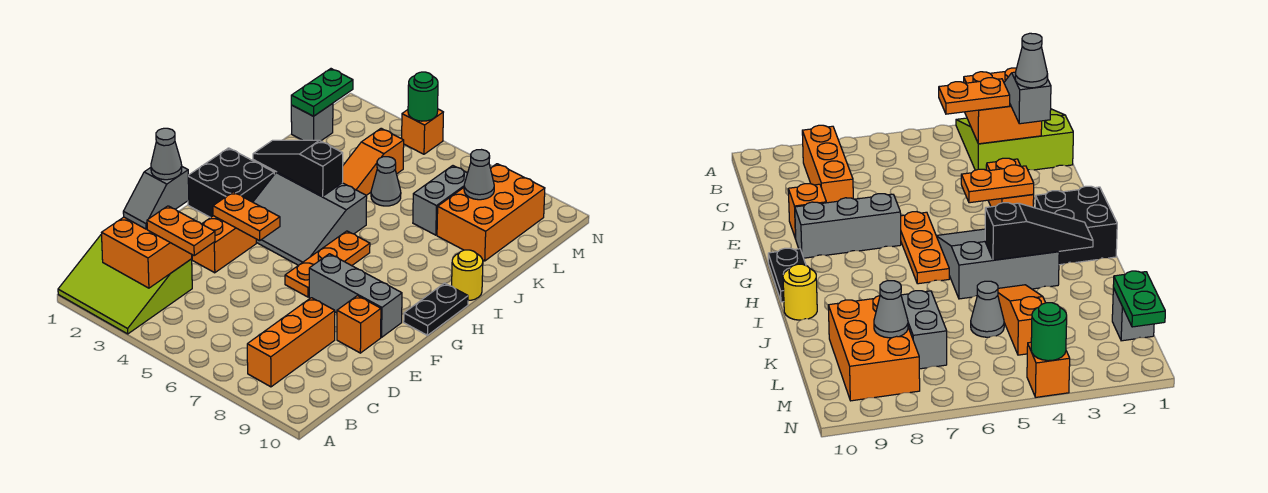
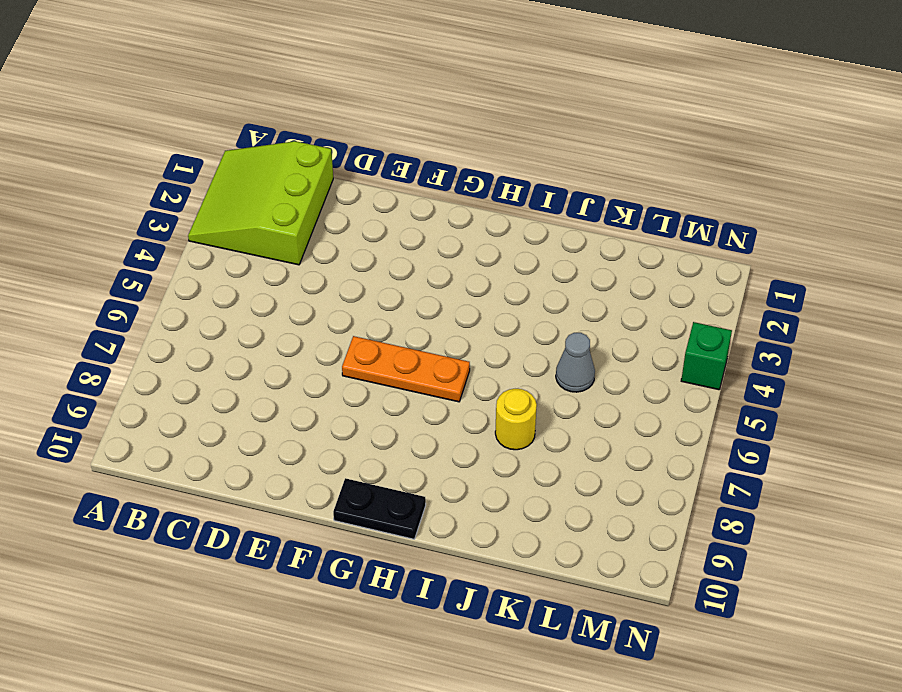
yellow 1x1 round brick [495,389,537,450] -> yellow 1x1 round brick moved to [452,250,483,301]
green 1x1 brick [681,322,732,390] -> orange 1x1 brick [402,109,443,154]
none -> orange 1x3 brick [247,298,335,387]
none -> orange 1x2 brick [192,216,256,273]
none -> orange 1x1 brick [337,296,381,353]

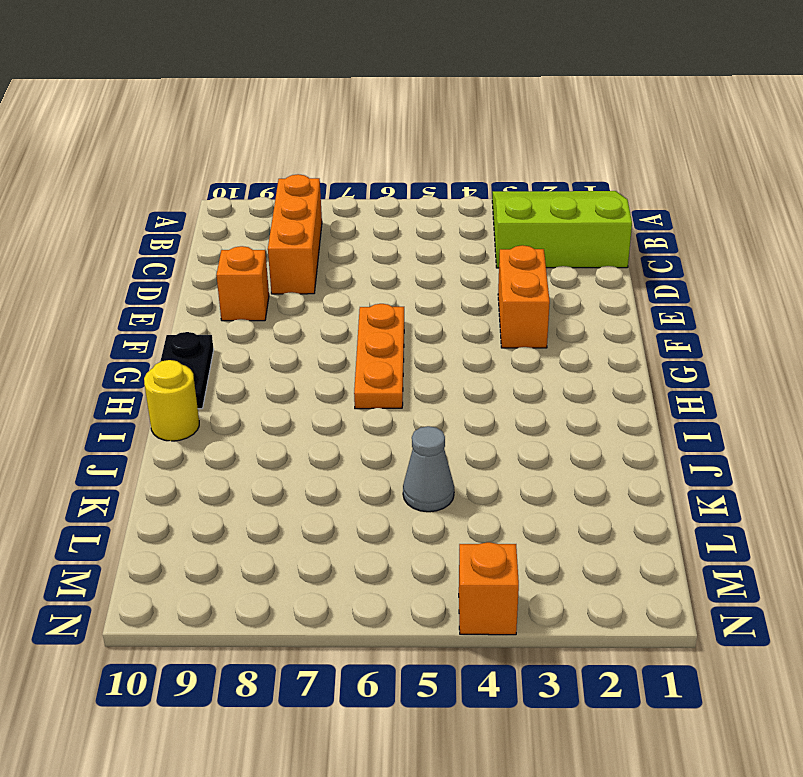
none -> grey 1x3 brick [309,254,402,337]
none -> black 2x2 brick [188,148,274,218]
none -> grey 3x3 slope [253,172,367,265]

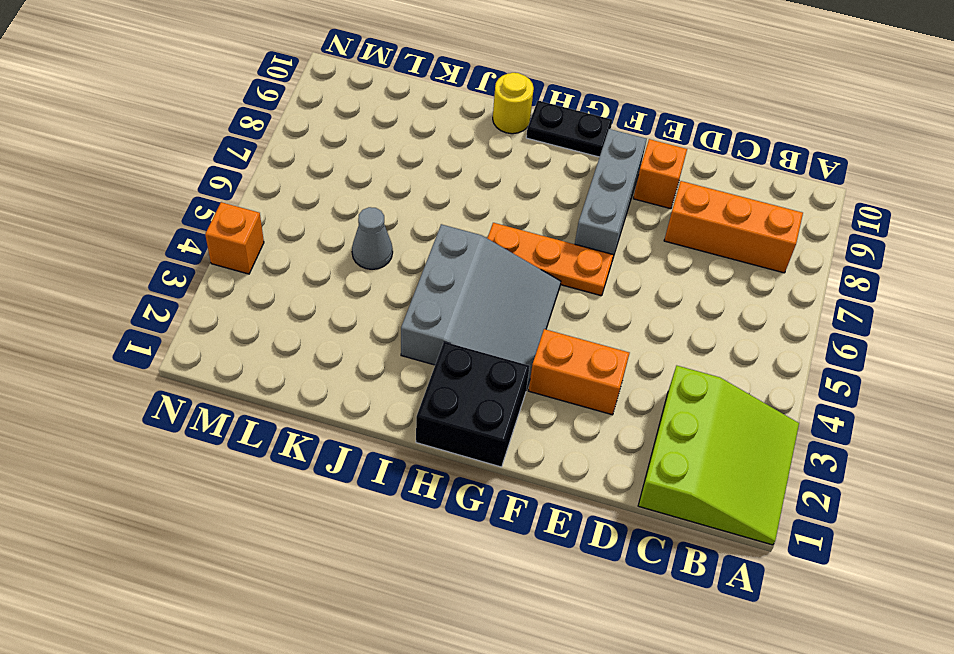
none -> orange 1x3 slope [343,128,404,195]
none -> grey 1x2 brick [413,166,467,235]
none -> orange 2x3 brick [437,164,545,261]

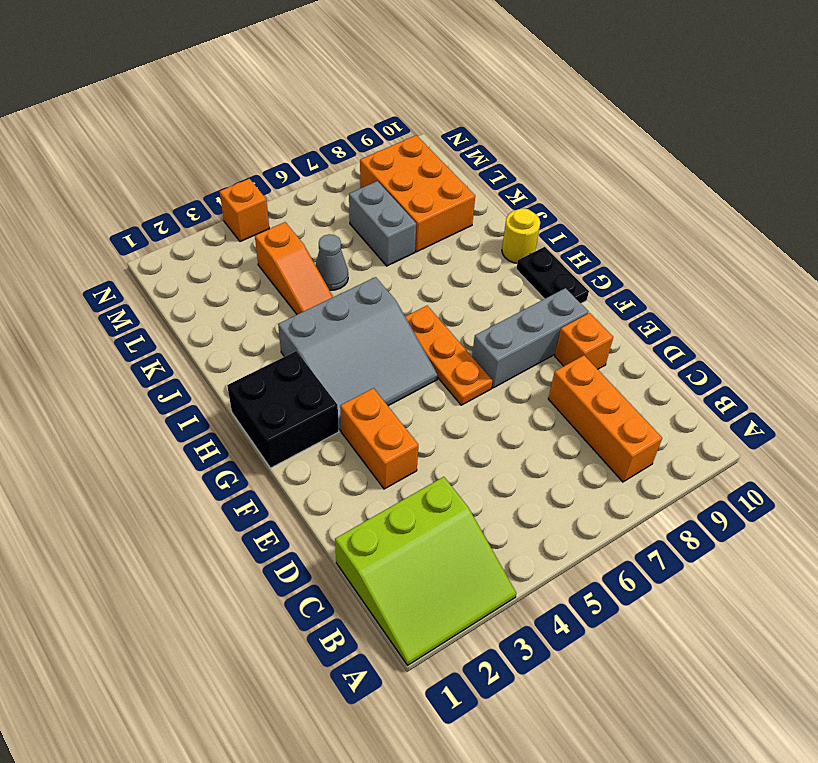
none -> grey 1x1 brick [291,103,333,141]
none -> orange 2x2 brick [101,217,192,288]
none -> orange 1x2 plate [213,192,280,241]

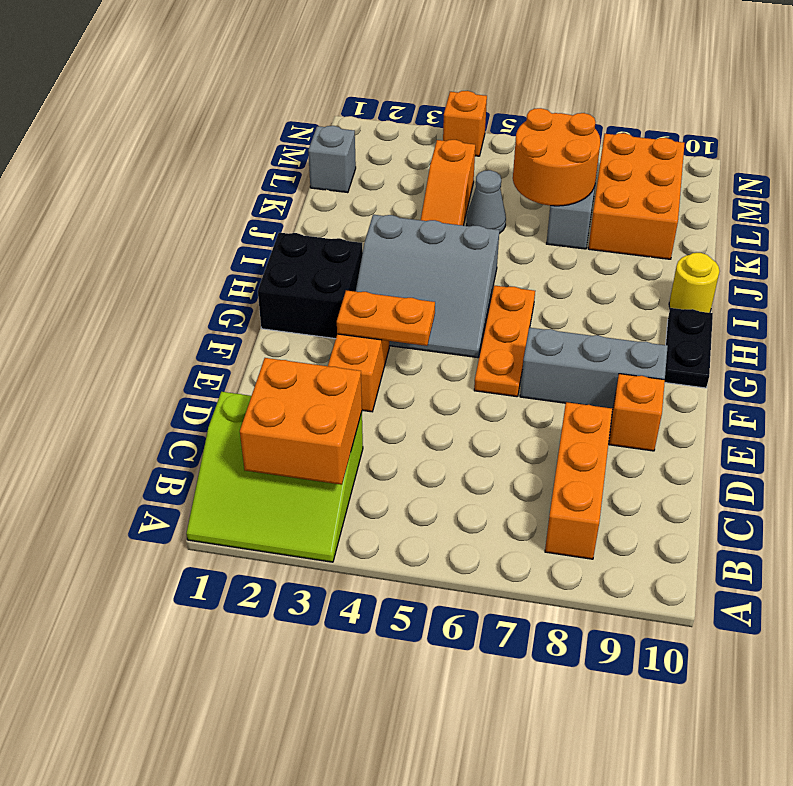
orange 2x2 round brick [513,108,600,206] -> none
none -> black 1x3 slope [253,140,343,196]
none -> green 1x2 plate [291,69,353,116]
none -> grey 1x1 cone [464,150,494,200]

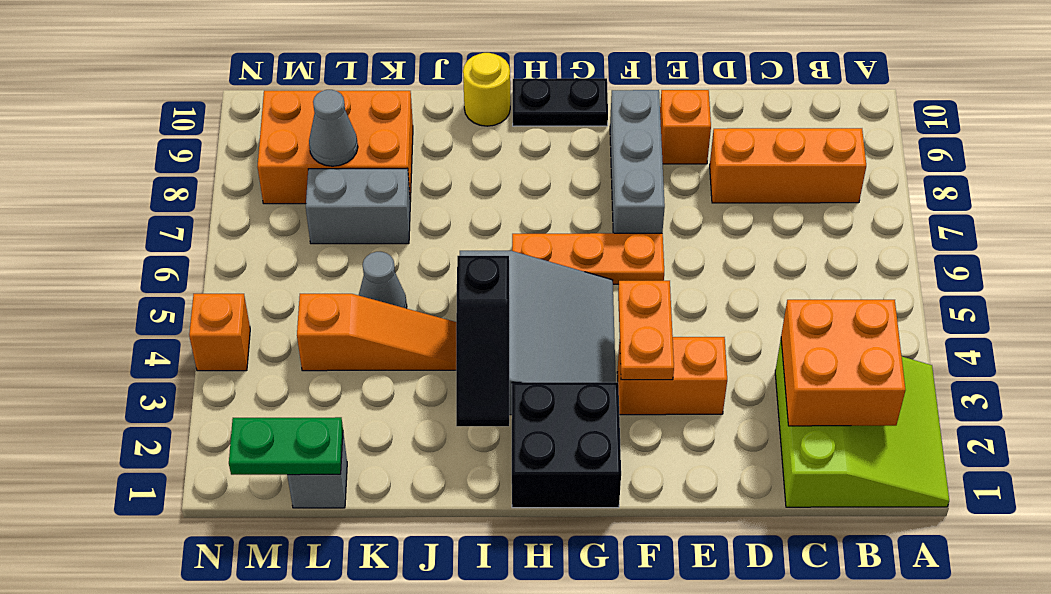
none -> green 1x1 round brick [408,72,438,121]
none -> grey 1x2 slope [123,167,189,229]
none -> orange 1x2 plate [147,206,215,255]

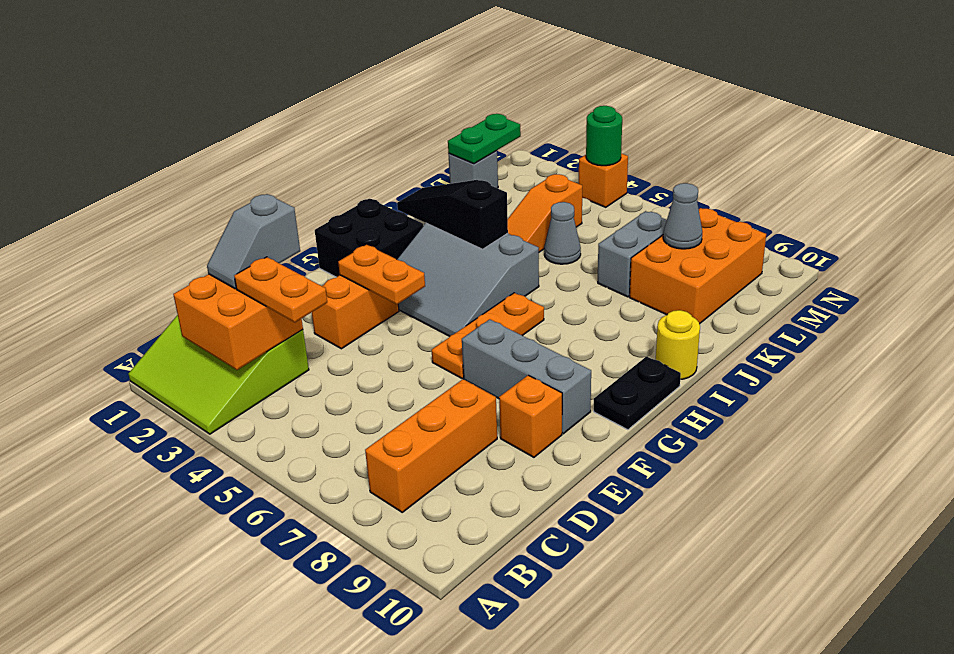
none -> grey 1x1 cone [151,128,182,180]

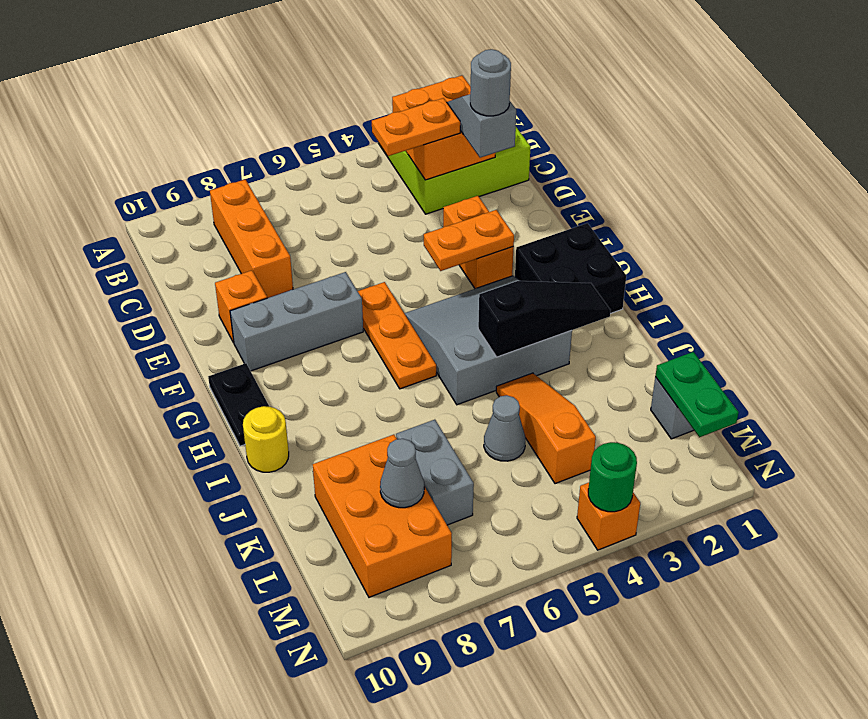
grey 1x1 round brick [470,49,511,116] -> grey 1x1 cone [151,128,182,180]

